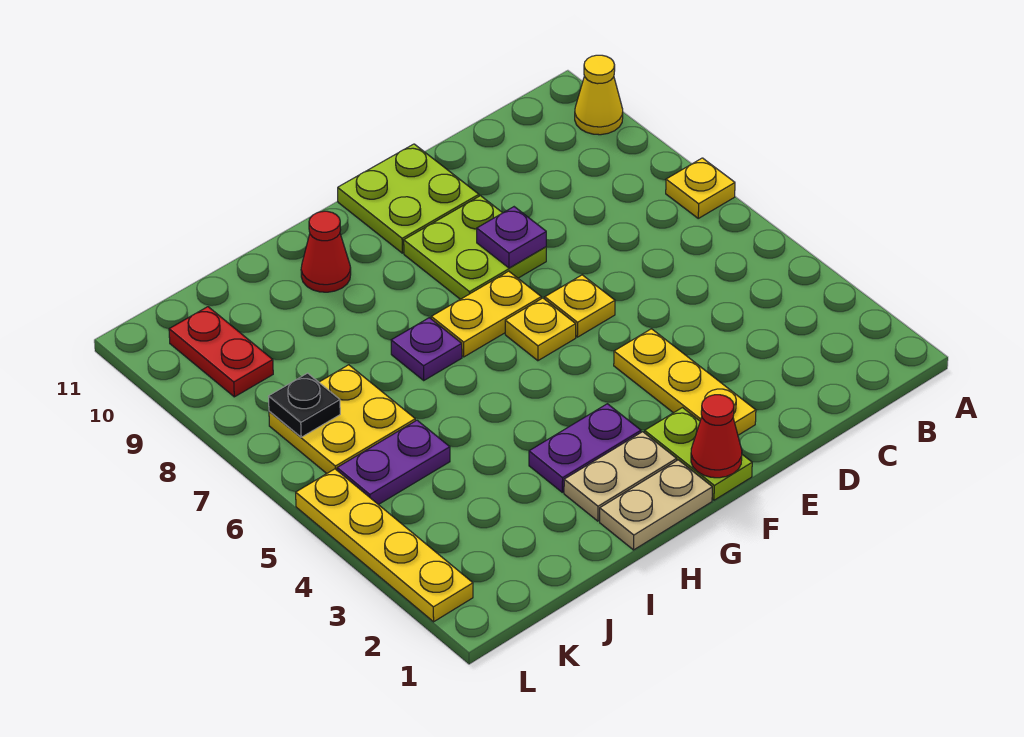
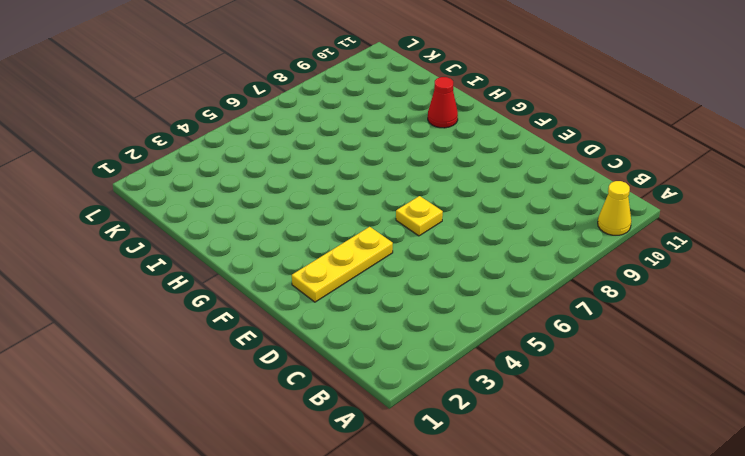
none -> yellow 1x1 plate [666,158,735,218]
none -> lime 2x2 plate [404,196,546,299]
none -> lime 2x2 plate [338,144,479,253]

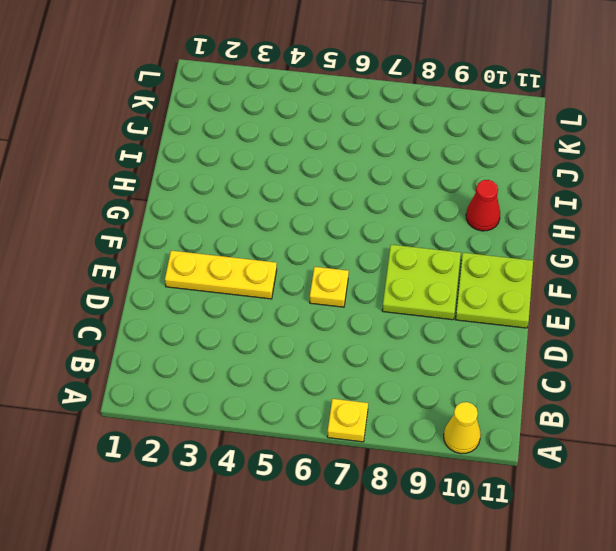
none -> lime 1x2 plate [645,408,752,500]
none -> yellow 1x1 plate [505,298,576,361]
none -> yellow 1x2 plate [431,271,541,357]

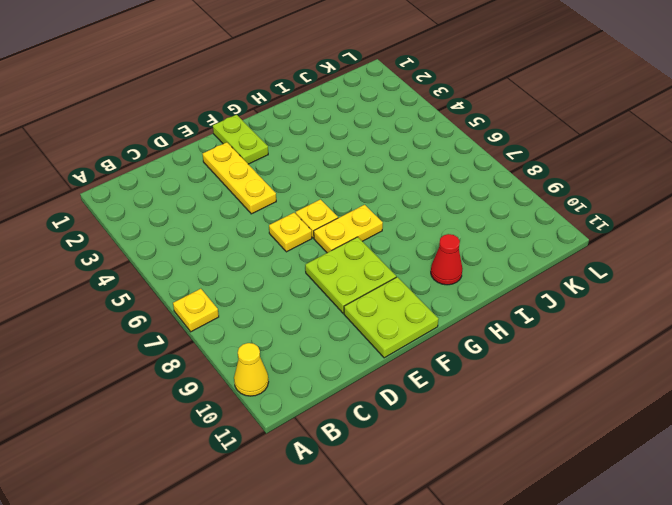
none -> tan 1x2 plate [600,460,712,550]
none -> tan 1x2 plate [564,432,677,521]
none -> purple 1x2 plate [529,404,641,492]

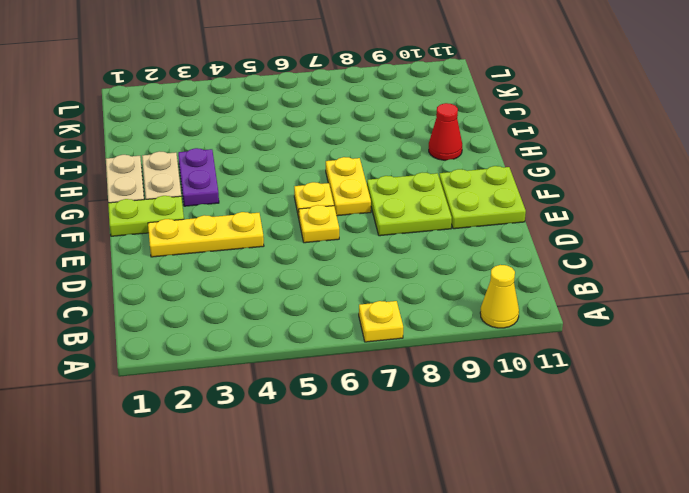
none -> purple 1x1 plate [391,318,462,380]
none -> purple 1x2 plate [337,420,450,505]
none -> yellow 2x2 plate [269,365,415,473]

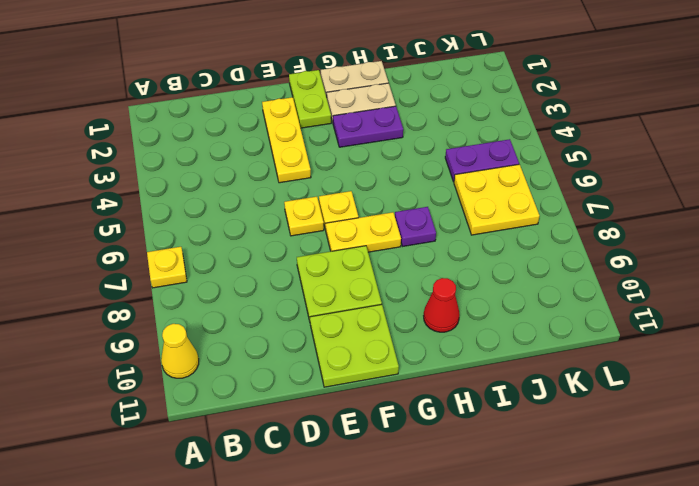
none -> red 1x2 plate [169,307,273,397]
none -> yellow 1x4 plate [296,469,473,622]
none -> purple 1x1 plate [477,207,546,268]

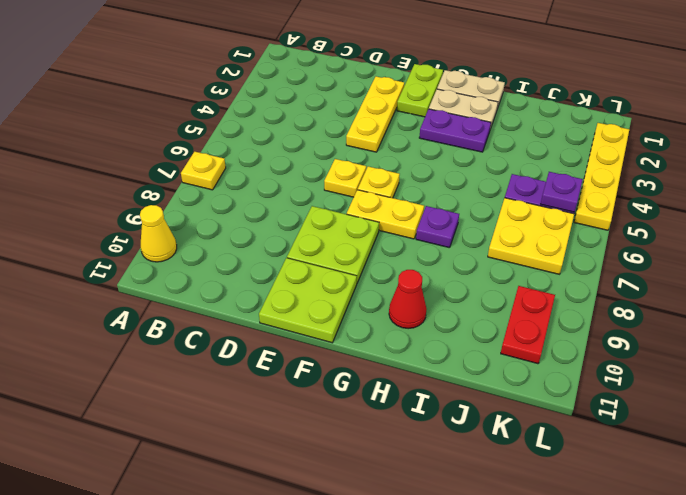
purple 1x1 plate [541,172,583,212] -> purple 1x1 plate moved to [477,207,546,268]
none -> red 1x1 cone [691,395,742,478]
none -> black 1x1 plate [268,373,340,437]

